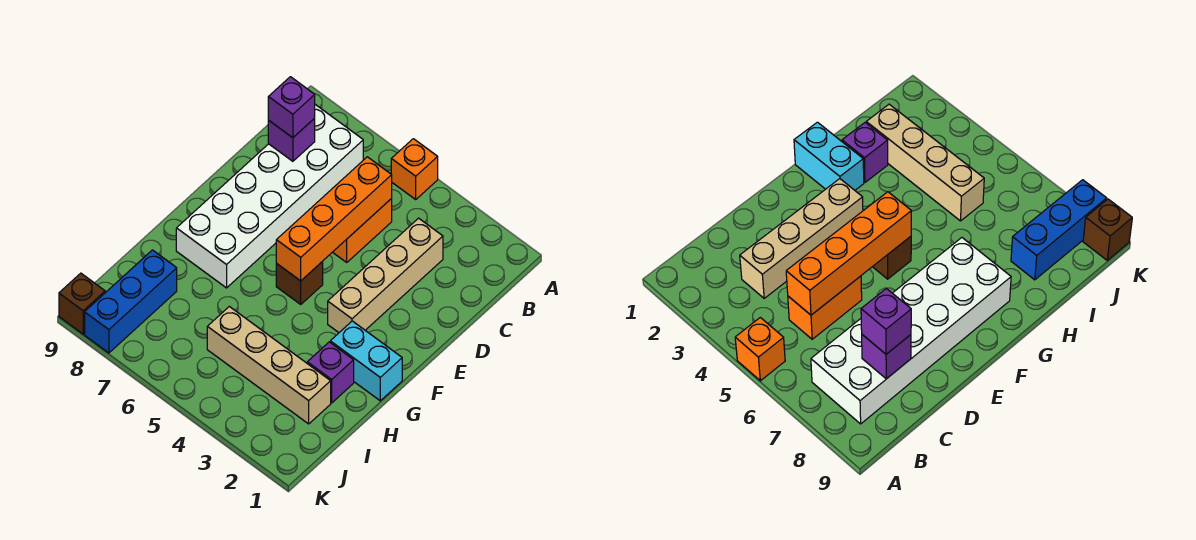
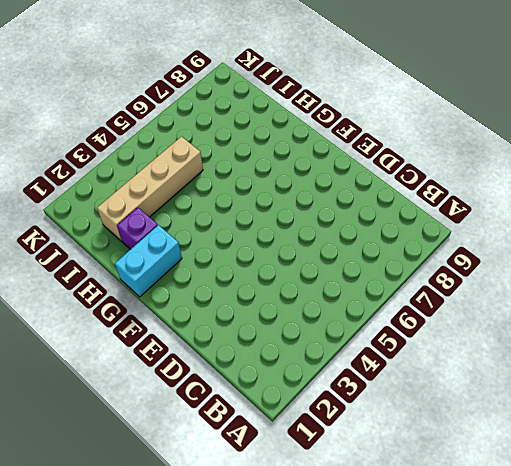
none -> orange 1x1 brick [391,139,438,199]
none -> white 2x6 brick [176,105,363,288]
none -> tan 1x4 brick [328,218,443,332]

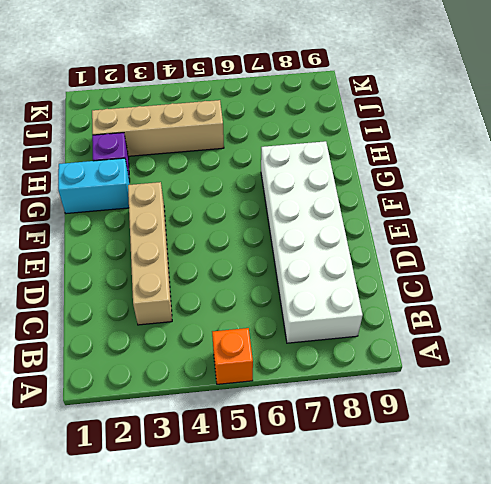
none -> orange 1x2 brick [333,199,392,262]
none -> brown 1x1 brick [276,261,323,304]
none -> blue 1x3 brick [85,250,177,353]

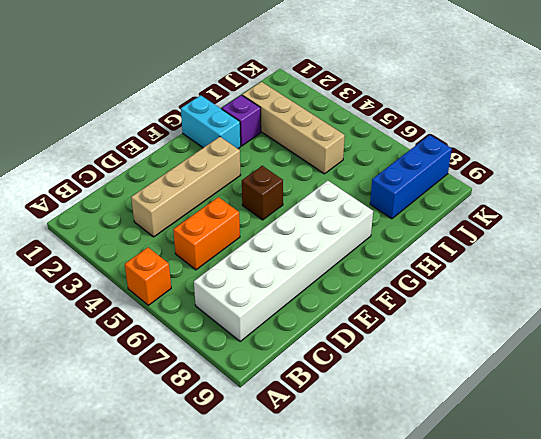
none -> brown 1x1 brick [59,273,105,334]
none -> orange 1x4 brick [276,157,392,281]
none -> purple 1x1 brick [268,118,315,161]

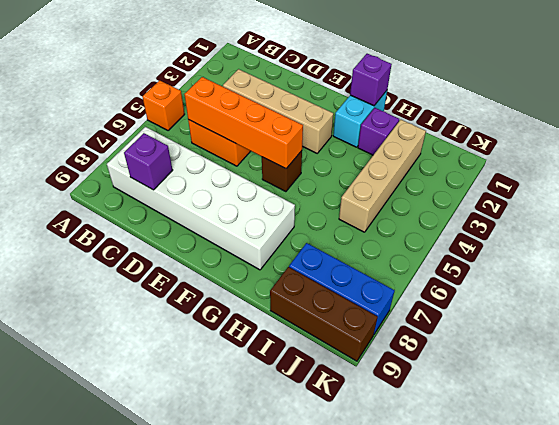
purple 1x1 brick [350,54,392,106] -> purple 1x1 brick moved to [268,77,315,138]
brown 1x3 brick [270,267,377,361] -> brown 1x1 brick [59,273,105,334]

